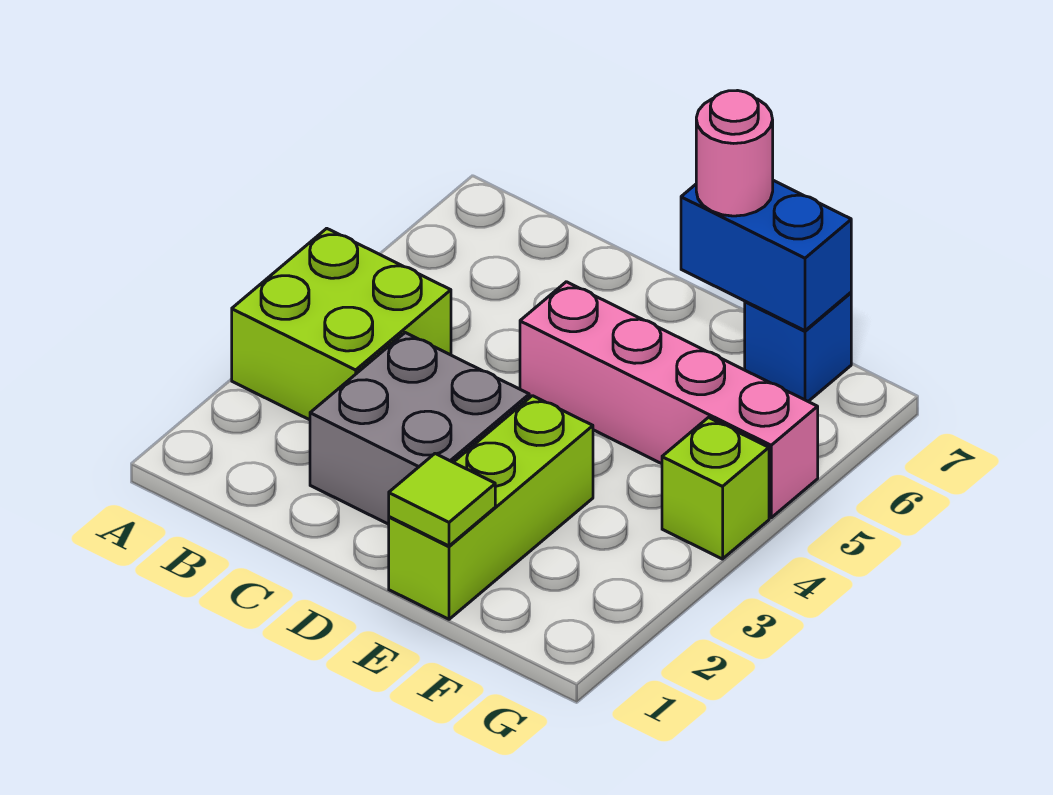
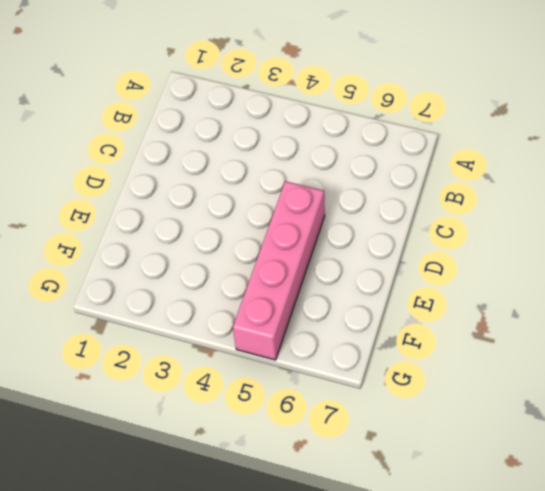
none -> lime 2x2 brick [232,228,451,420]
none -> grey 2x2 brick [310,333,529,524]

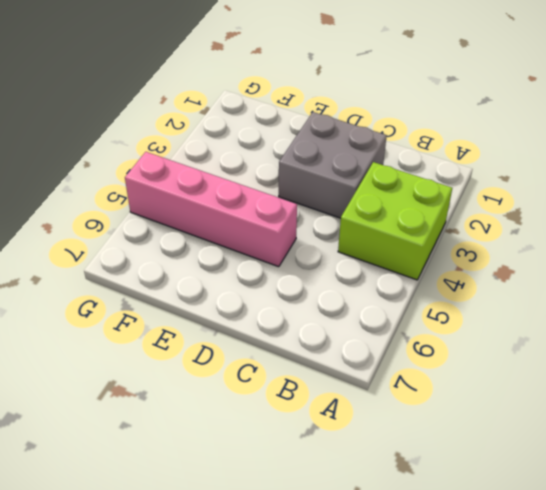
none -> lime 1x3 brick [389,396,593,619]
none -> blue 1x1 brick [745,293,851,401]

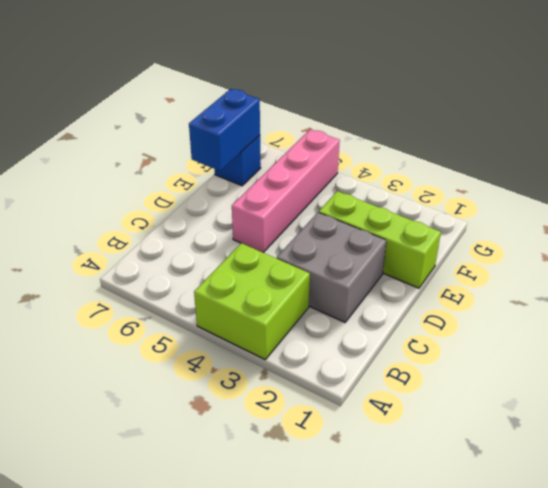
none -> lime 1x1 brick [662,418,769,559]
none -> lime 1x1 tile [389,454,495,546]

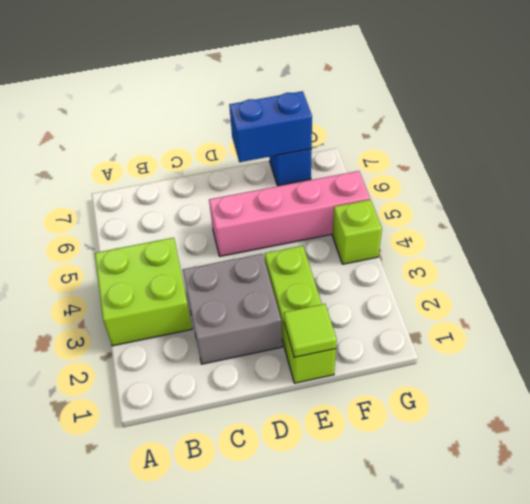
none -> pink 1x1 round brick [696,91,773,216]

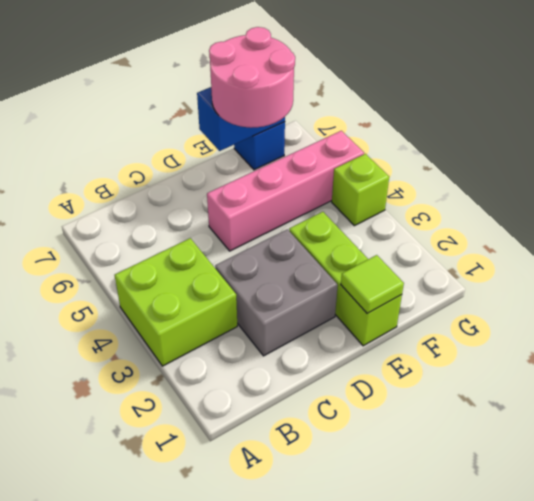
pink 2x2 round brick [209,27,295,128] -> pink 1x1 round brick [696,91,773,216]

